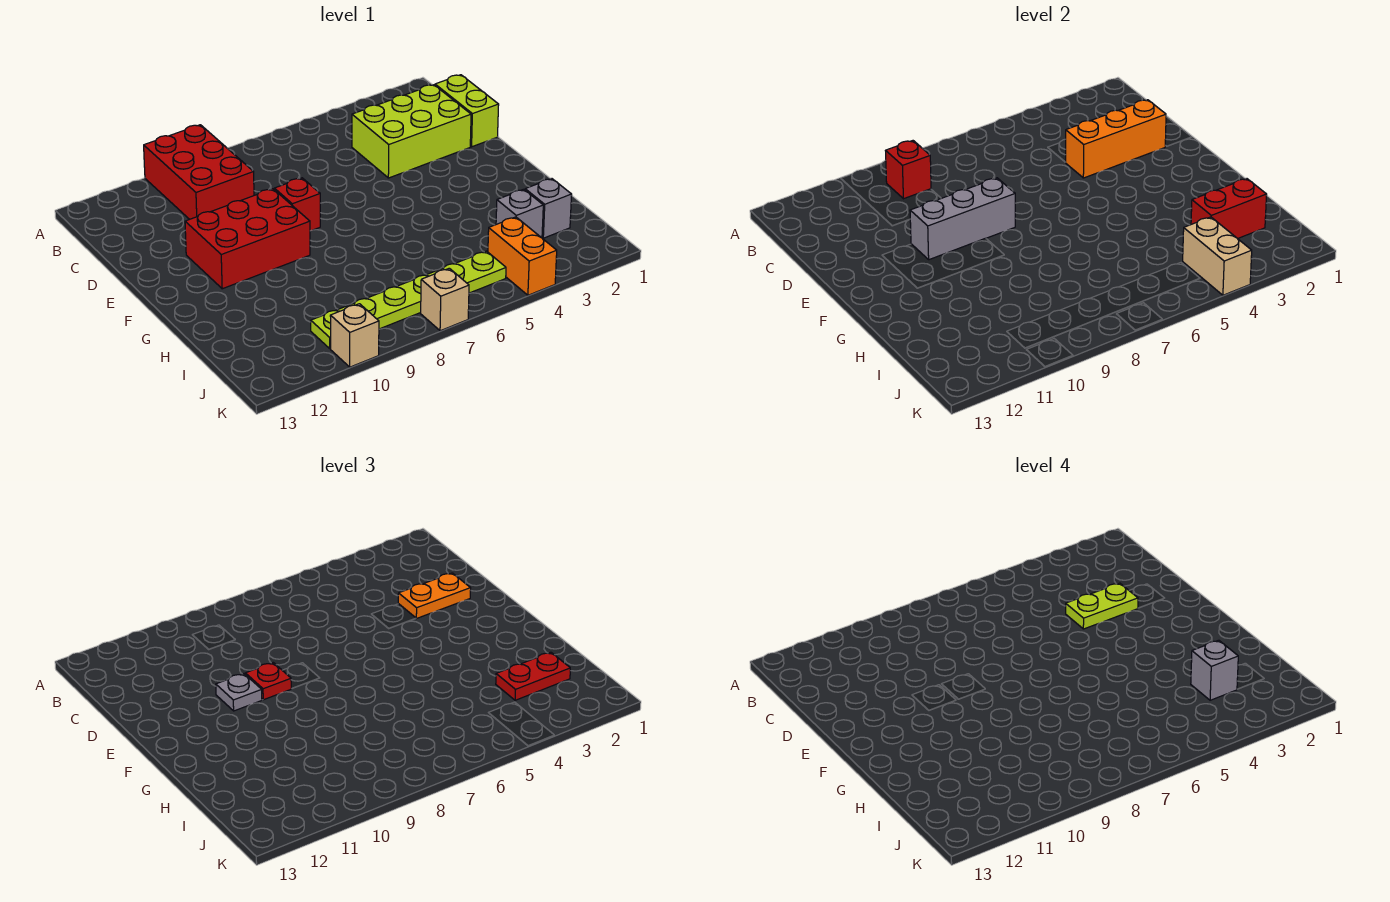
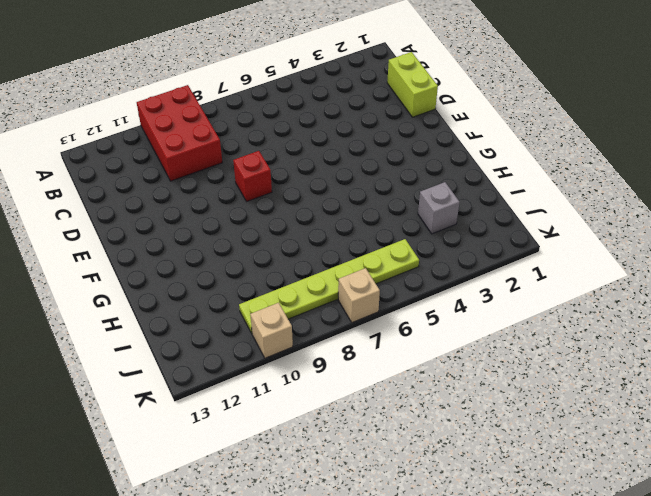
none -> lime 2x3 brick [352,85,471,178]
none -> red 2x3 brick [185,189,310,289]
none -> grey 1x1 brick [525,179,572,238]

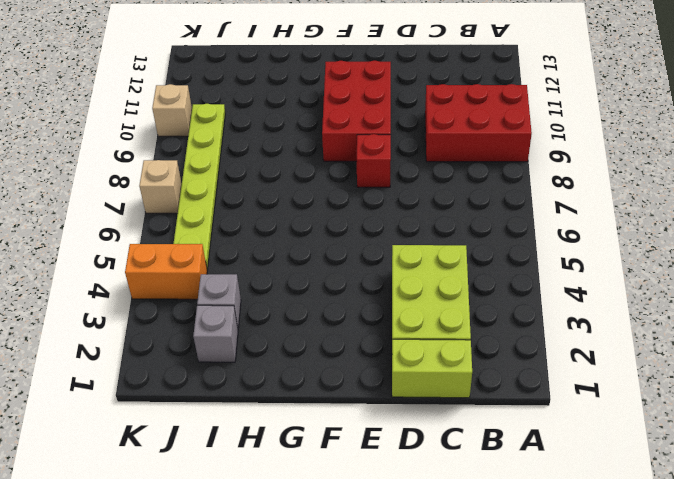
none -> red 1x1 brick [886,141,931,199]
none -> orange 1x3 brick [1066,100,1166,178]
none -> grey 1x3 brick [910,178,1015,260]

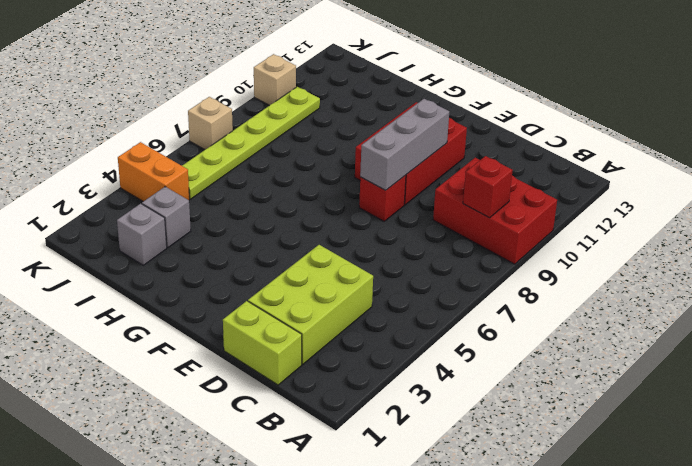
none -> orange 1x3 brick [1066,100,1166,178]
none -> red 1x2 brick [1191,179,1267,239]
none -> tan 1x2 brick [1183,217,1252,295]

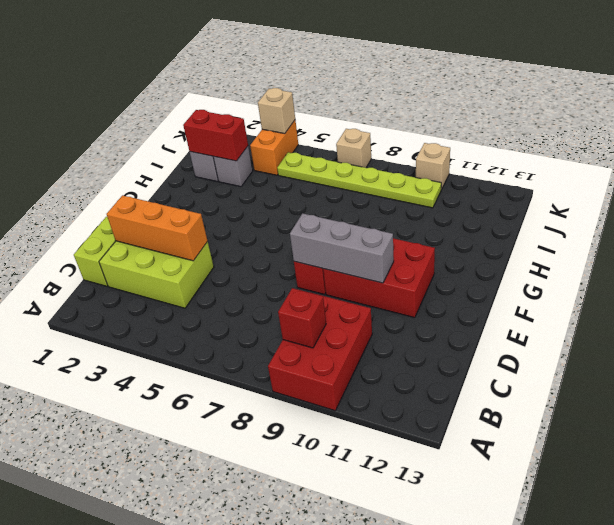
tan 1x1 brick [258,88,295,134] -> tan 1x2 brick [1183,217,1252,295]
none -> orange 1x2 plate [398,573,471,619]
none -> red 1x1 plate [245,663,291,700]
none -> grey 1x1 plate [216,674,262,711]

